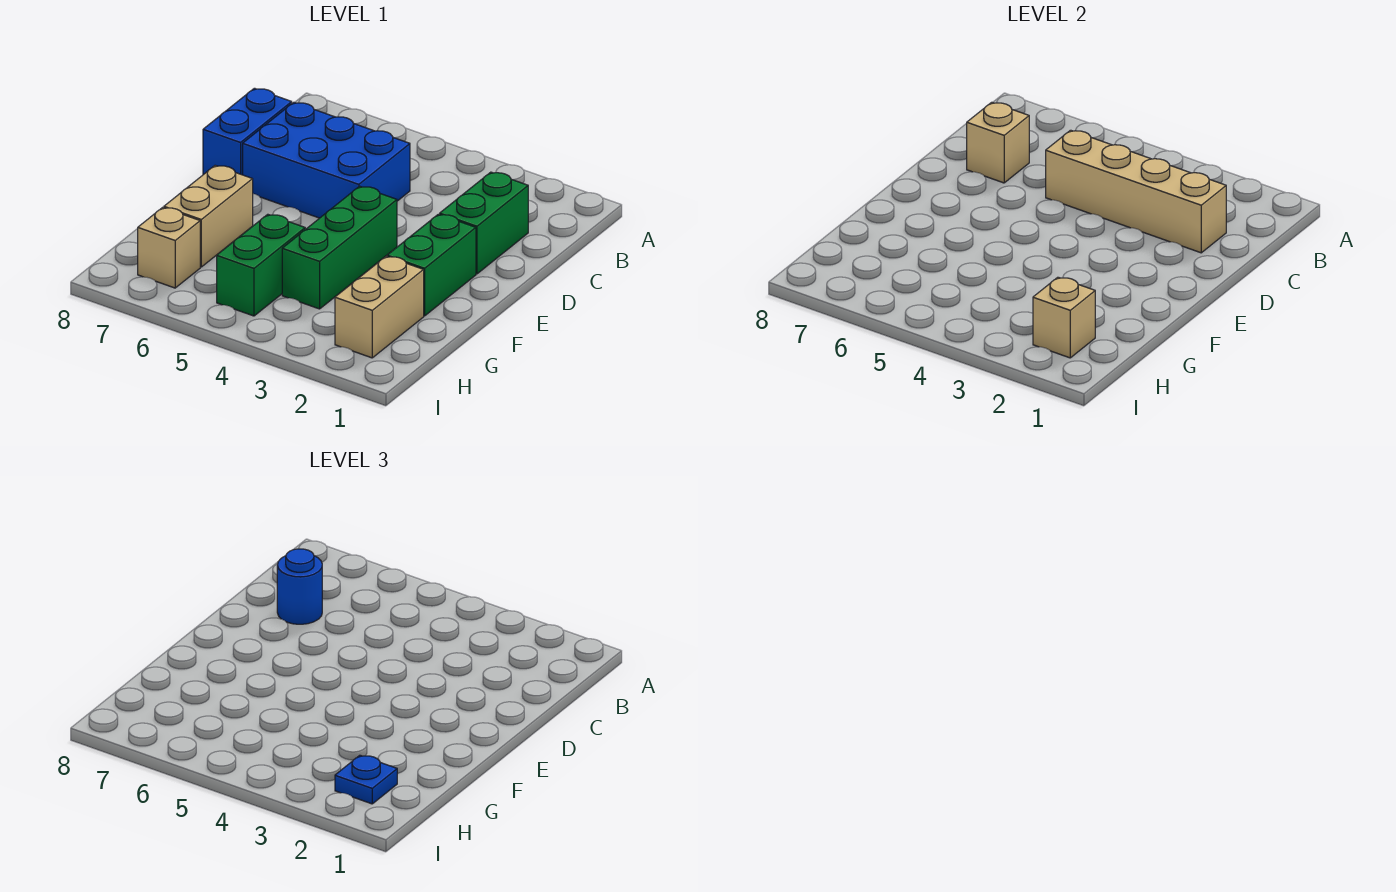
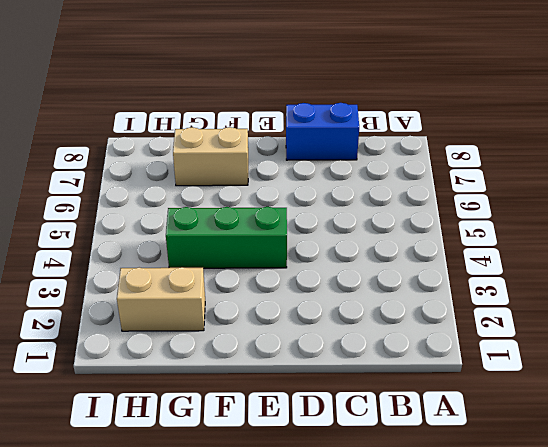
none -> green 1x2 brick [440,172,528,274]
none -> blue 2x3 brick [243,102,410,218]
none -> green 1x2 brick [387,214,476,316]

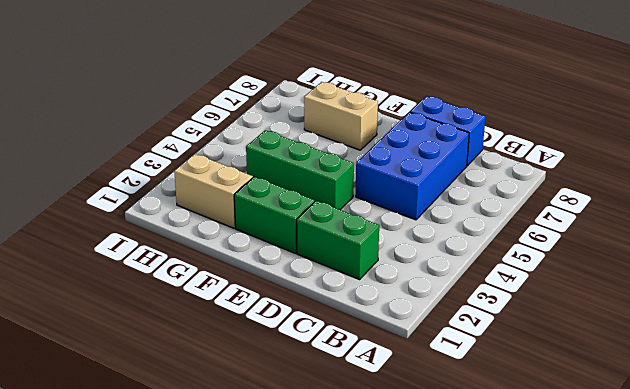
none -> green 1x2 brick [217,214,305,316]
none -> tan 1x1 brick [138,207,200,288]
none -> tan 1x4 brick [1046,130,1226,253]

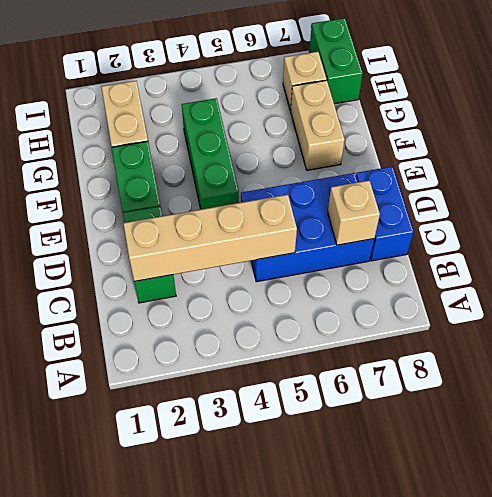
green 1x2 brick [309,18,363,104] -> green 1x2 brick moved to [217,214,305,316]
none -> tan 1x1 brick [1033,277,1095,358]
none -> blue 1x1 round brick [277,549,322,624]
none -> blue 1x1 plate [335,755,397,804]

